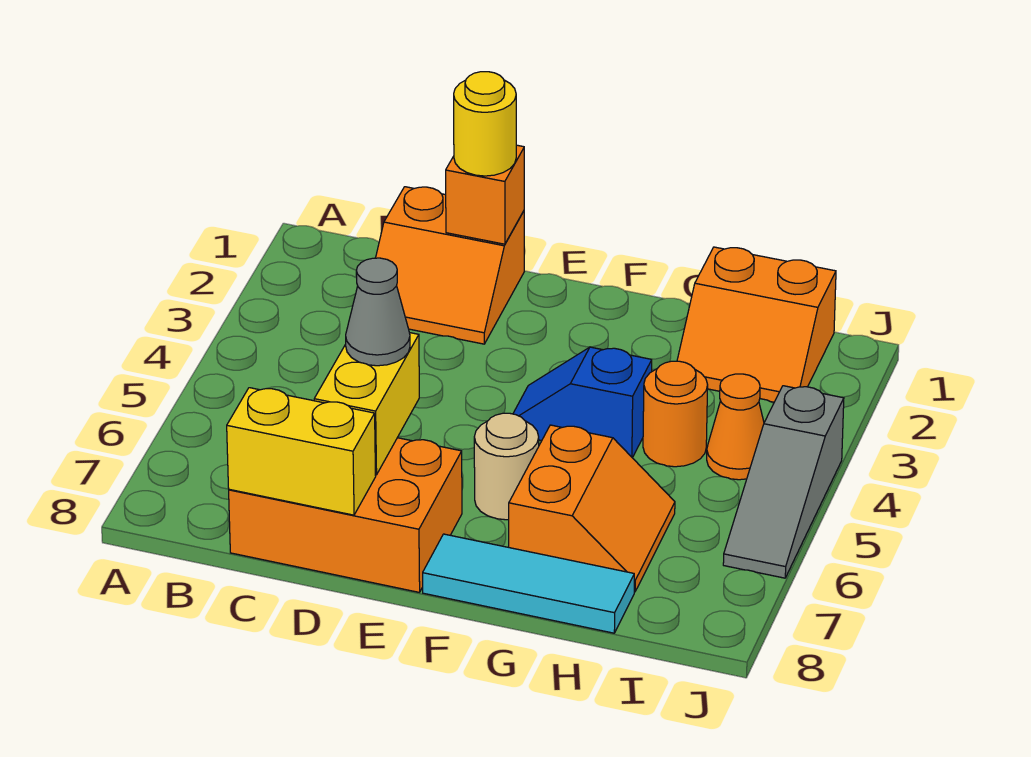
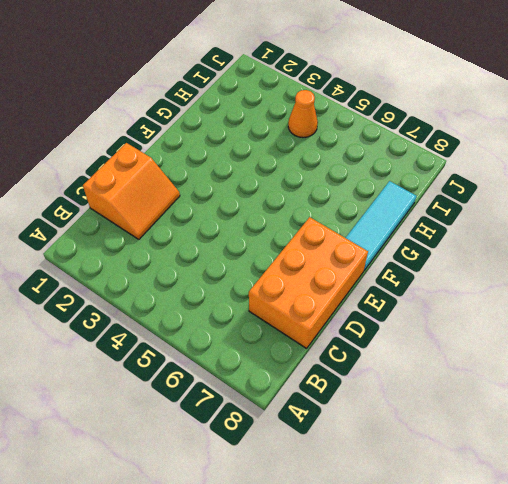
none -> blue 1x2 slope [513,347,652,458]
none -> tan 1x1 round brick [474,413,539,520]
none -> orange 2x2 slope [509,425,675,592]

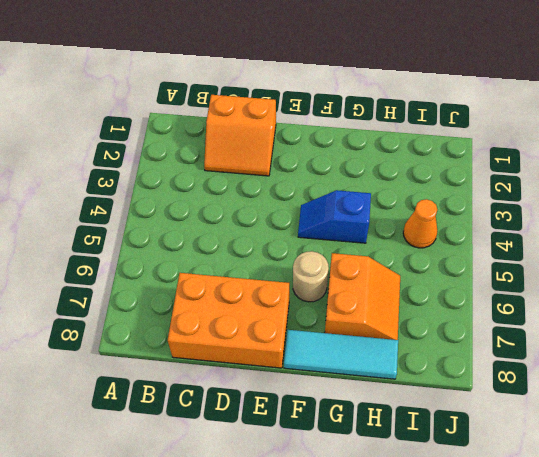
none -> orange 2x2 slope [677,247,836,402]
none -> orange 1x1 round brick [643,361,708,467]
none -> grey 1x3 slope [723,386,844,578]

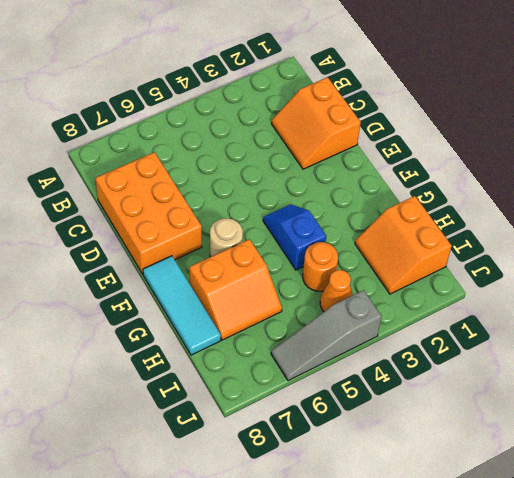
none -> yellow 1x2 brick [227,388,376,515]
none -> orange 1x1 brick [446,145,524,244]
none -> yellow 1x2 brick [314,333,419,475]

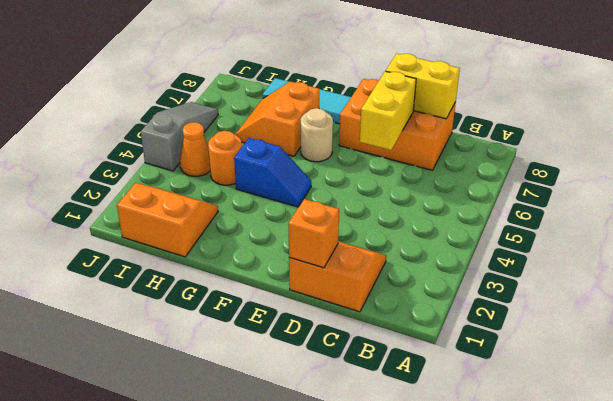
none -> yellow 1x1 round brick [454,72,516,176]
none -> grey 1x1 cone [346,258,410,366]

